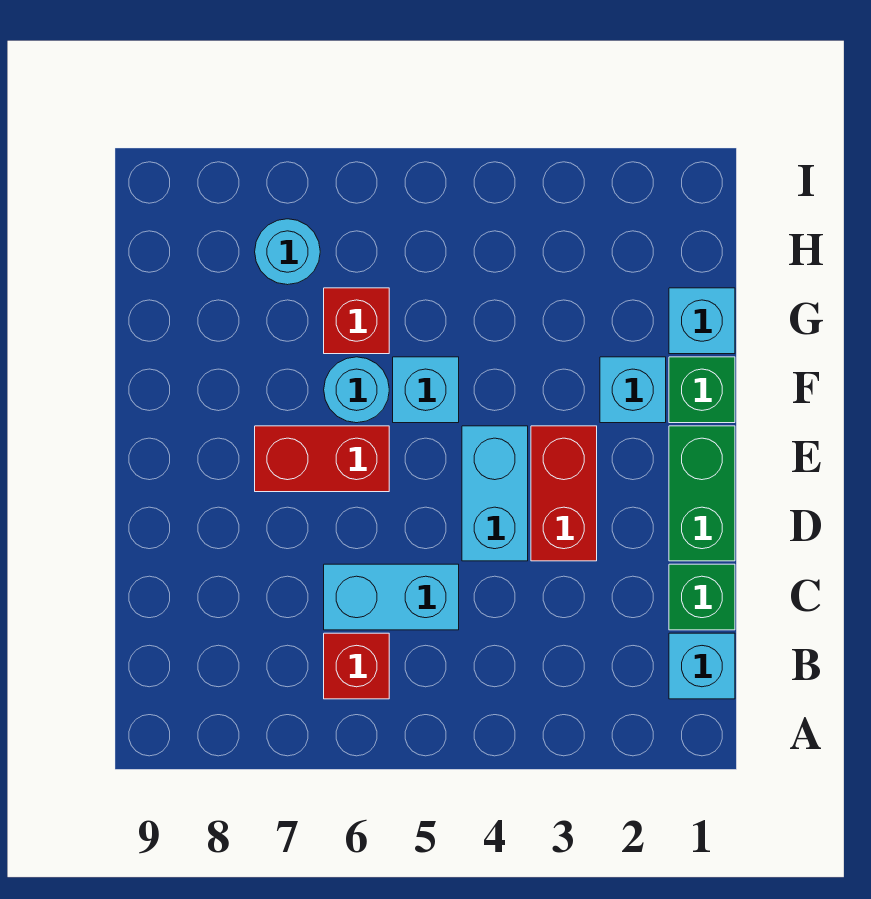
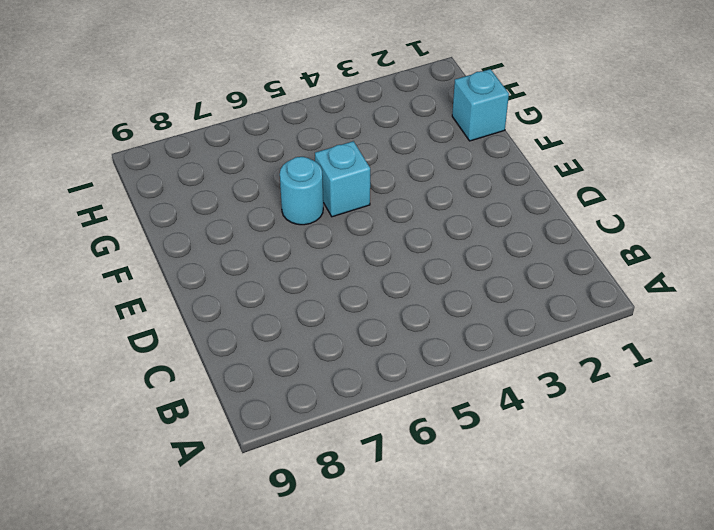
none -> cyan 1x1 brick [669,633,735,699]
none -> red 1x1 brick [324,633,389,699]
none -> green 1x1 brick [669,564,735,630]

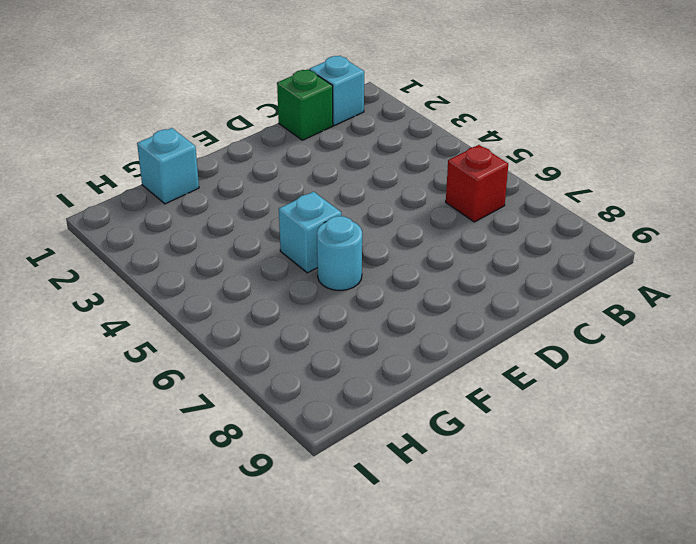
none -> cyan 1x2 brick [324,564,459,630]
none -> green 1x2 brick [669,426,735,561]
none -> red 1x2 brick [531,426,597,561]

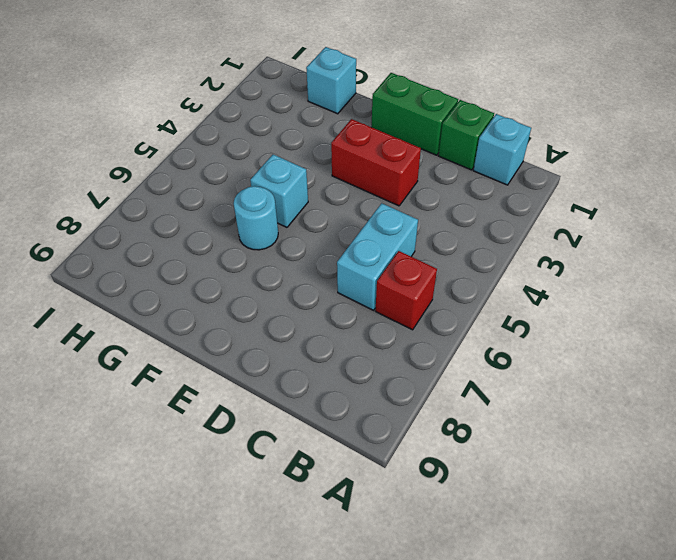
none -> cyan 1x2 brick [462,426,528,561]
none -> red 1x2 brick [255,426,389,492]
none -> green 1x1 brick [669,357,735,423]

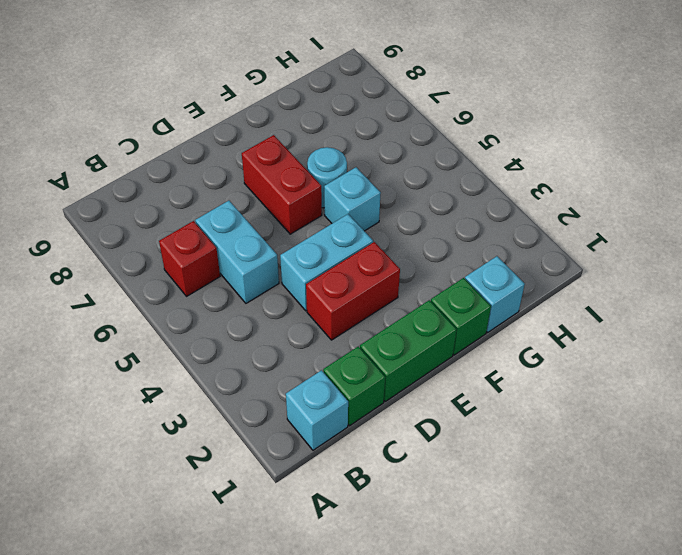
none -> cyan 1x1 brick [600,357,666,423]
none -> red 1x1 brick [324,288,389,354]
none -> cyan 1x1 round brick [255,219,320,285]

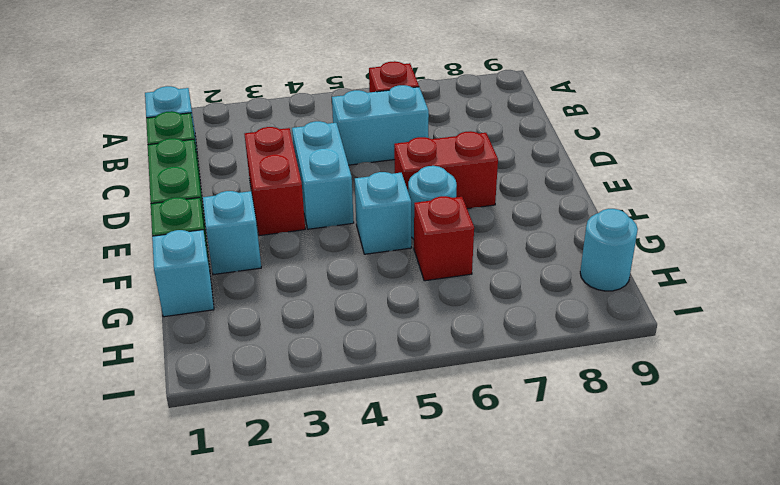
cyan 1x1 round brick [580,209,638,291] -> cyan 1x1 round brick moved to [255,219,320,285]

